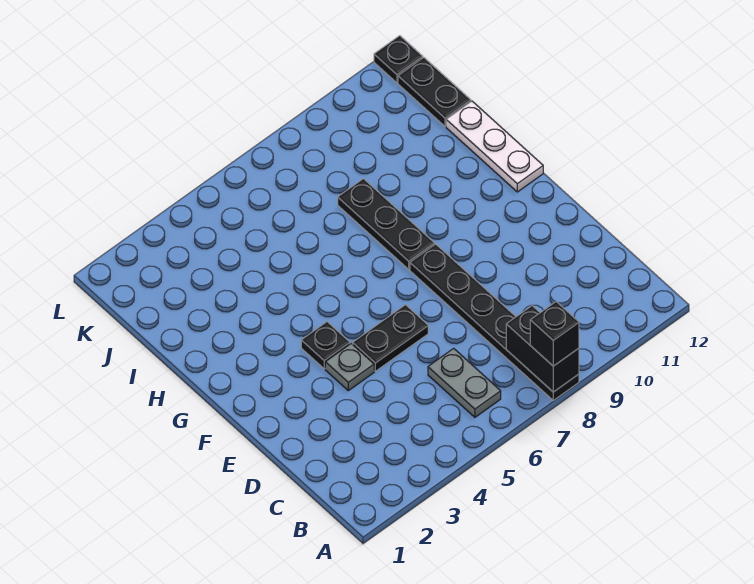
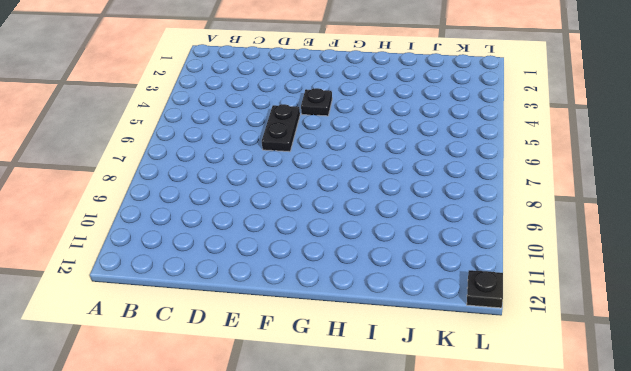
none -> black 1x6 plate [410,244,579,400]
none -> grey 1x2 plate [428,348,501,417]

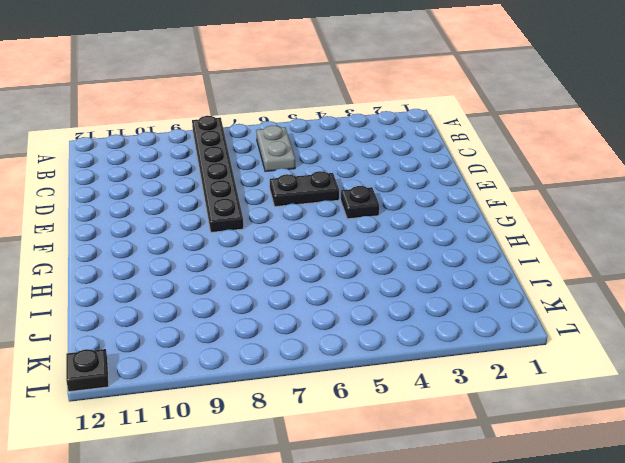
none -> grey 1x1 plate [325,344,374,391]
none -> black 1x3 plate [338,179,435,269]

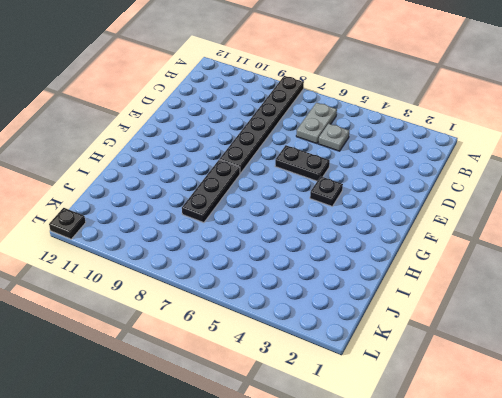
grey 1x1 plate [318,124,349,151] -> grey 1x1 plate moved to [325,344,374,391]
none -> white 1x3 plate [446,101,543,192]
none -> black 1x2 plate [398,58,471,126]

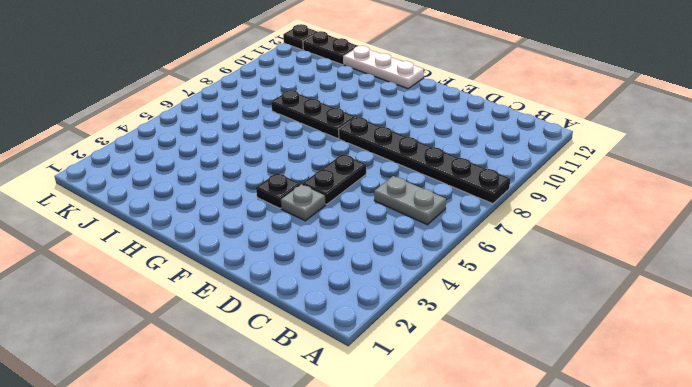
none -> black 1x2 brick [506,306,579,392]
none -> black 1x1 brick [530,302,579,366]

